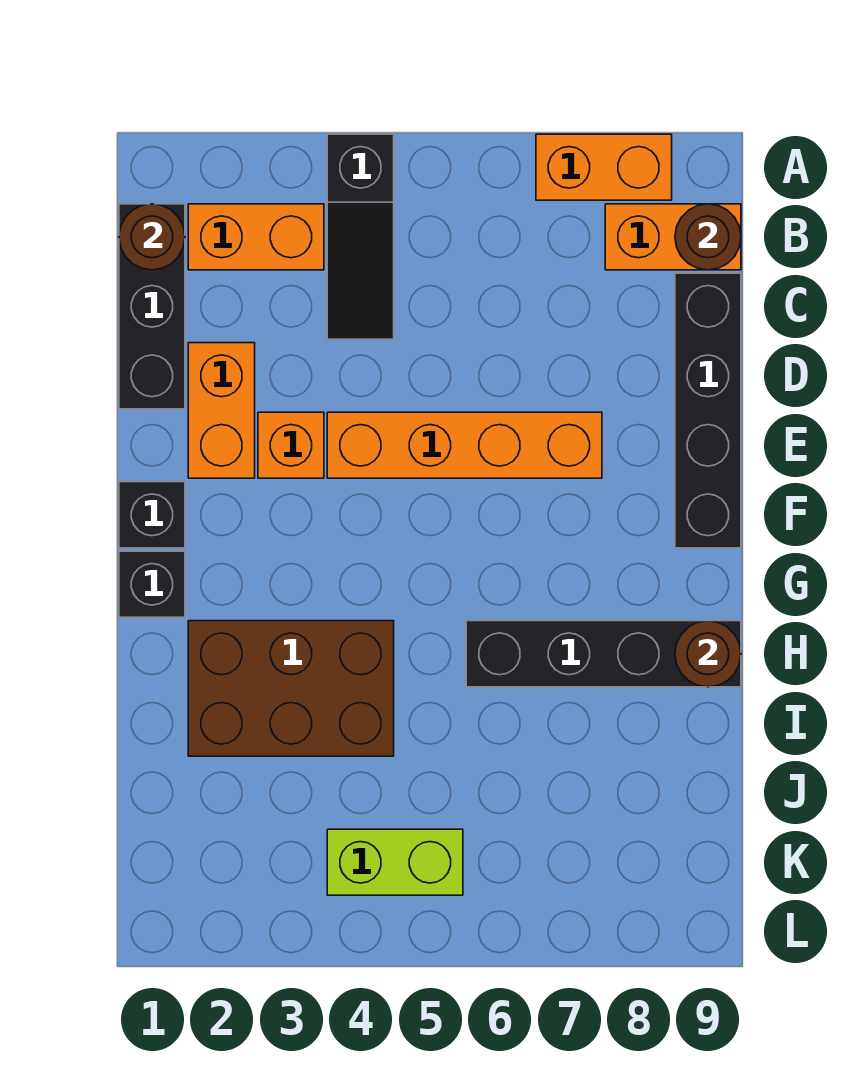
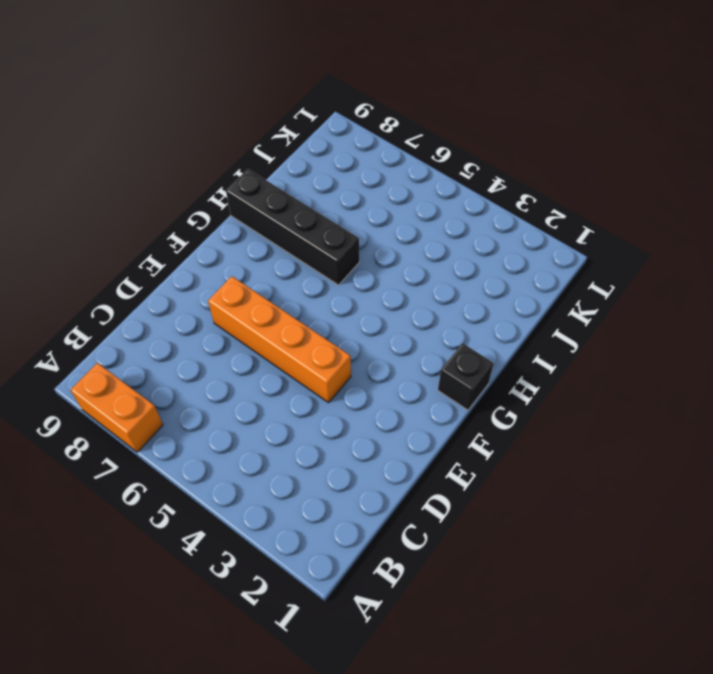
none -> black 1x3 slope [327,134,394,339]
none -> black 1x3 brick [119,204,185,409]
none -> orange 1x2 brick [188,204,324,270]

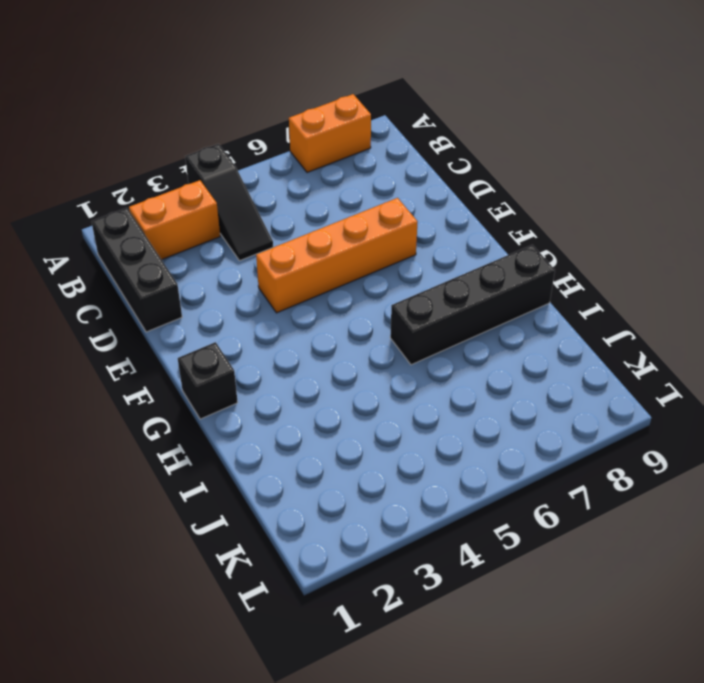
none -> orange 1x2 brick [605,204,741,270]
none -> black 1x4 brick [675,273,741,548]
none -> orange 1x2 brick [188,343,255,478]

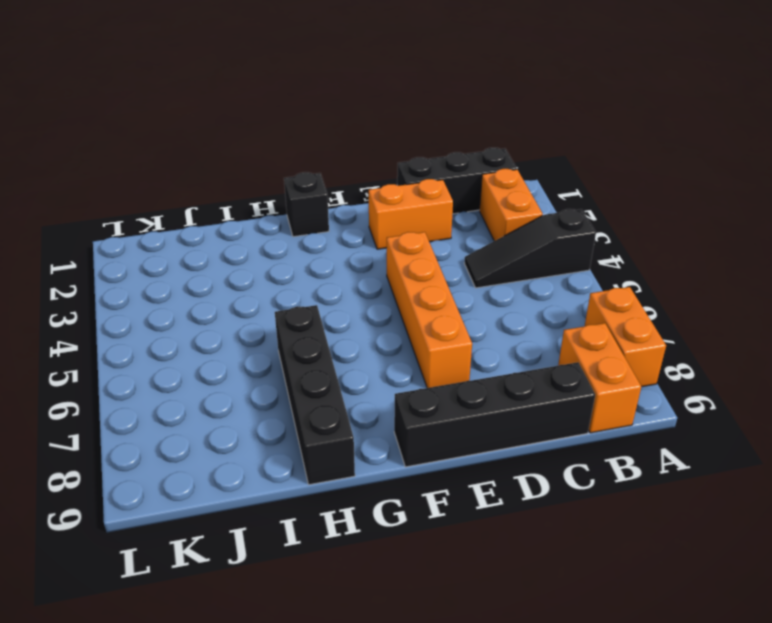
none -> orange 1x1 brick [258,412,324,478]
none -> black 1x1 brick [119,482,185,548]
none -> brown 2x3 brick [188,621,394,756]

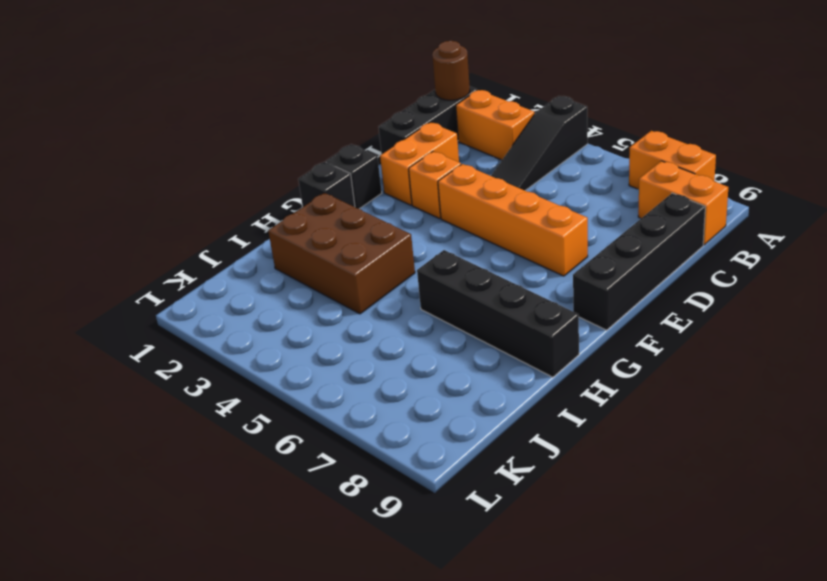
none -> lime 1x2 brick [327,829,463,895]
none -> brown 1x1 round brick [675,204,741,270]
none -> brown 1x1 round brick [675,621,741,687]

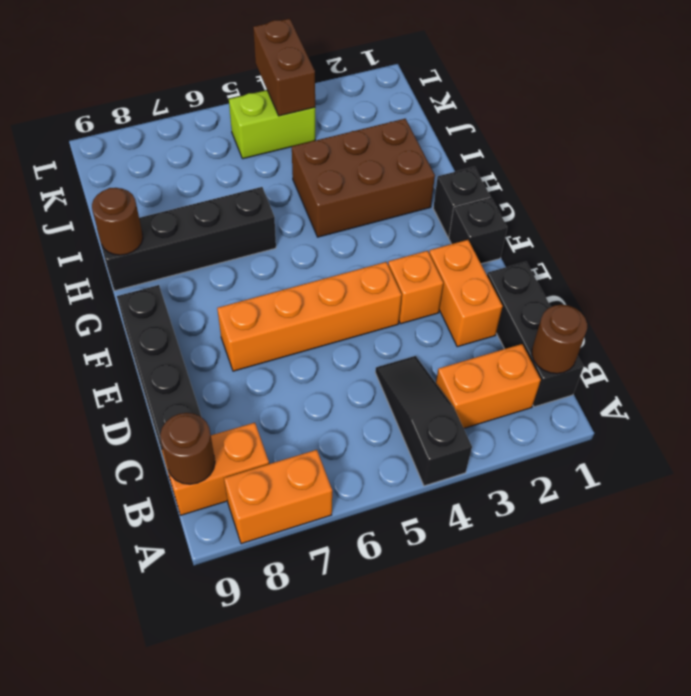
brown 1x2 brick [253,19,315,116] -> none

